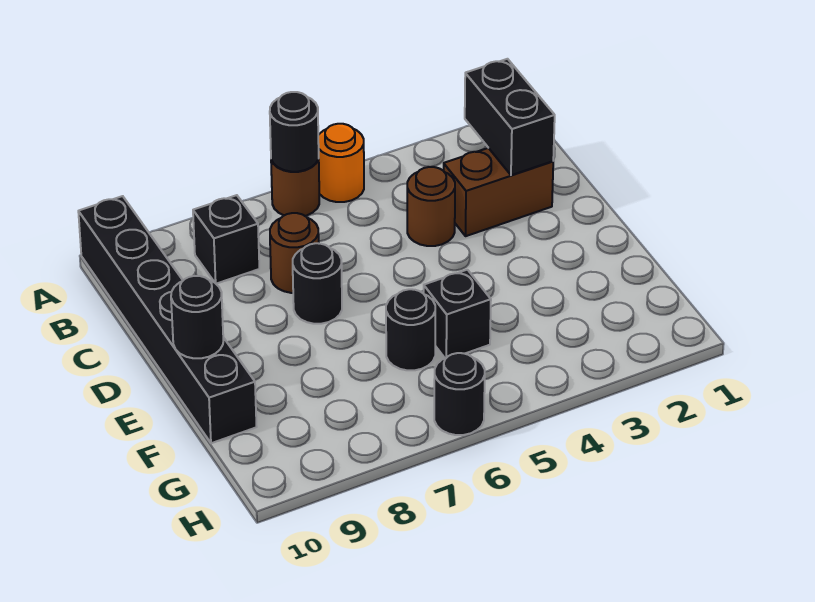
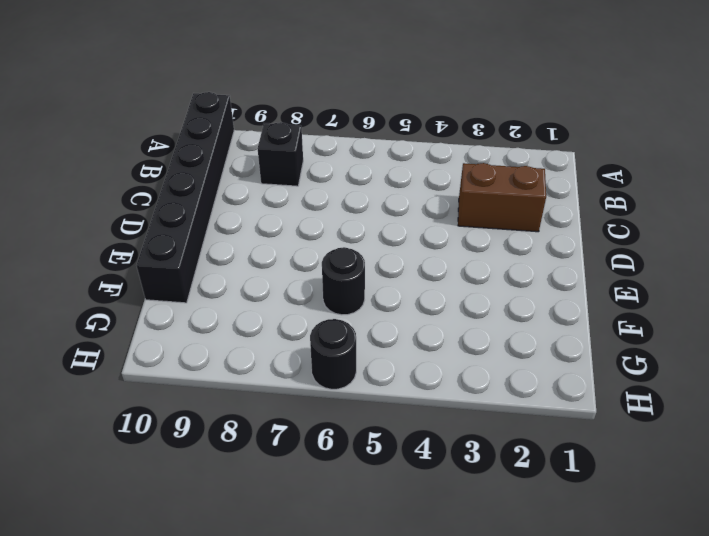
none -> orange 1x1 round brick [318,124,364,202]
none -> brown 1x1 round brick [271,159,319,216]
none -> brown 1x1 round brick [407,167,455,246]

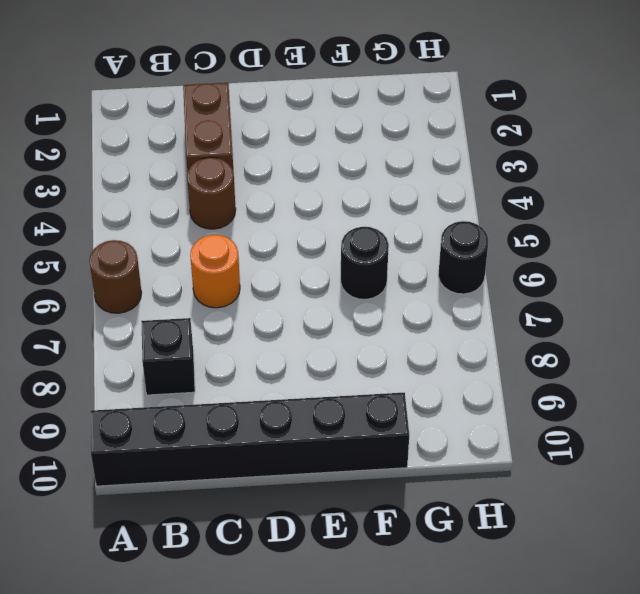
orange 1x1 round brick [190,235,240,308] -> orange 1x1 round brick moved to [318,124,364,202]
none -> brown 1x1 round brick [270,213,319,293]
none -> black 1x1 round brick [293,243,342,324]
none -> black 1x1 brick [424,270,491,358]

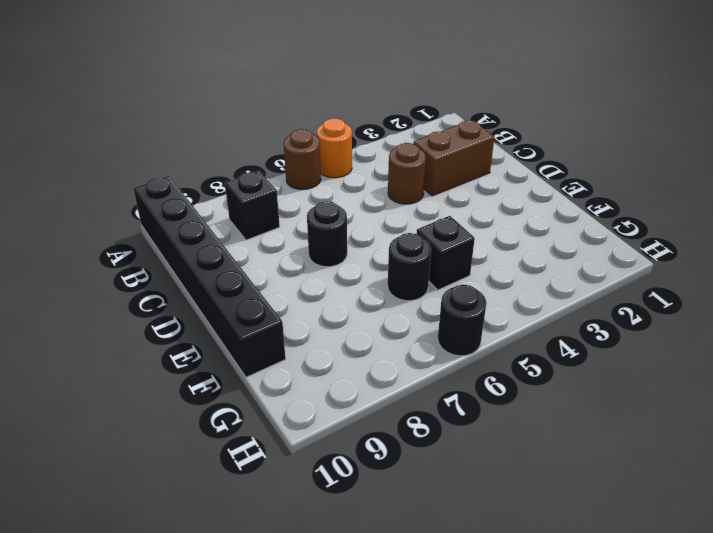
none -> brown 1x1 round brick [270,213,319,293]
none -> black 1x1 round brick [270,92,319,172]
none -> black 1x2 brick [465,59,555,175]

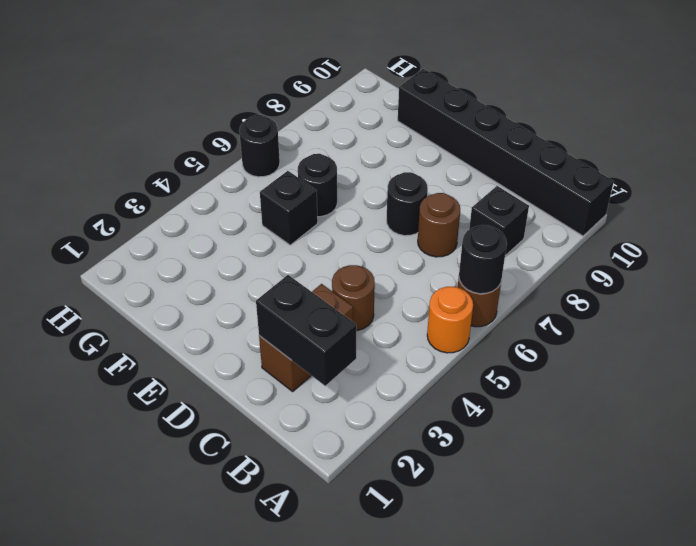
none -> black 1x1 round brick [171,276,223,358]

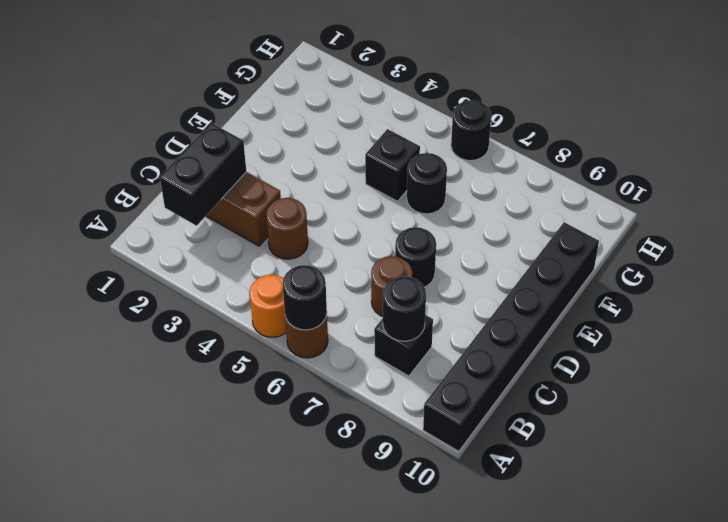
black 1x1 round brick [383,276,426,341] -> black 1x1 round brick moved to [171,276,223,358]

